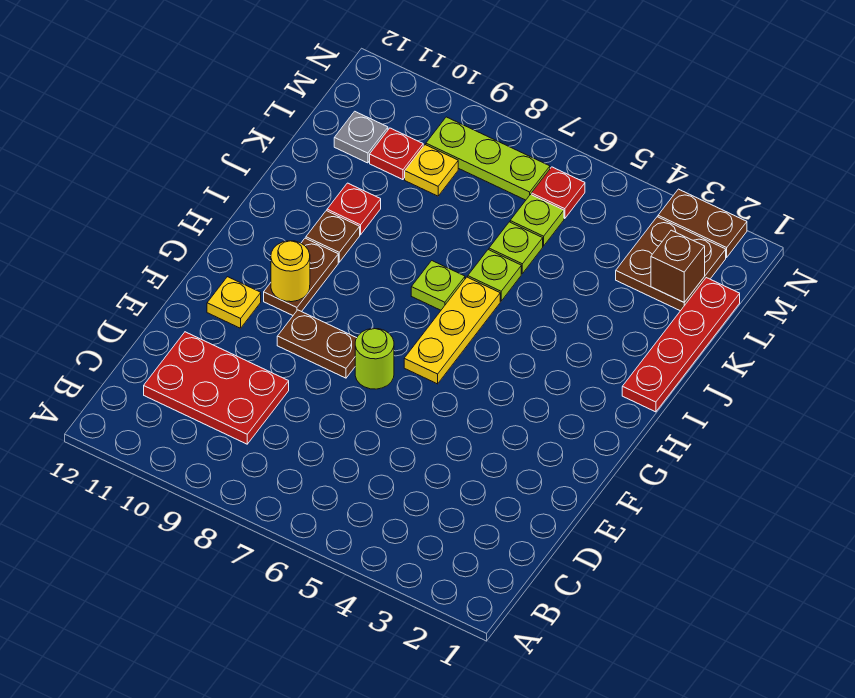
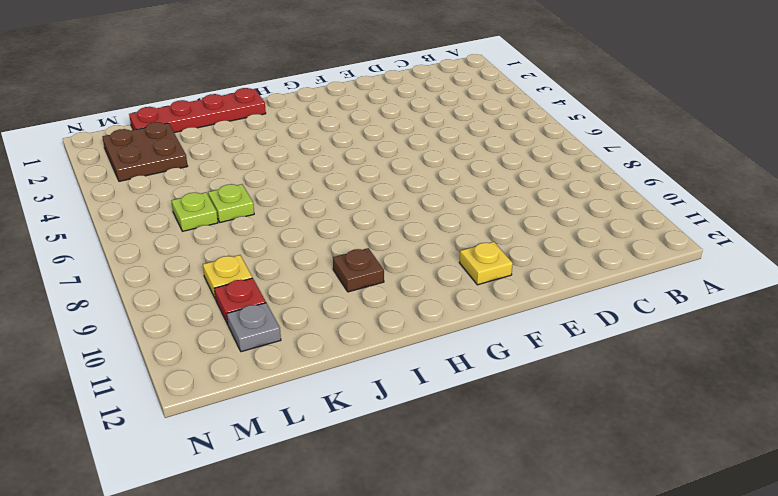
none -> red 2x3 plate [144,332,289,444]
none -> lime 1x1 round brick [355,328,394,389]
none -> brown 1x2 plate [277,310,356,378]

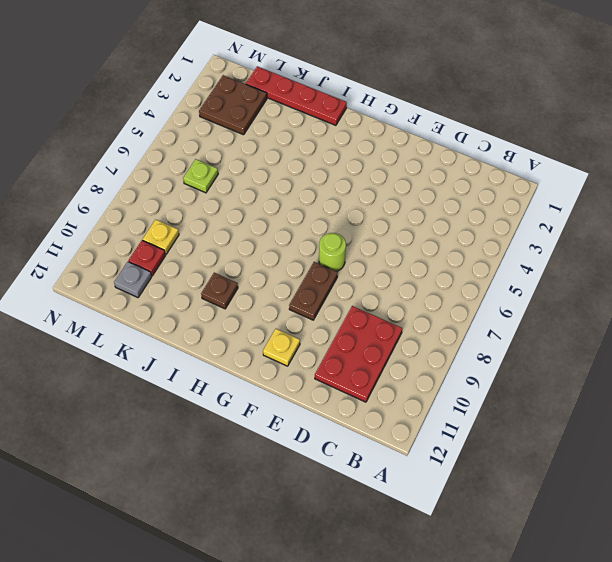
none -> yellow 1x3 plate [404,277,500,384]
none -> brown 1x2 plate [264,238,338,315]
none -> lime 1x1 plate [411,261,465,310]

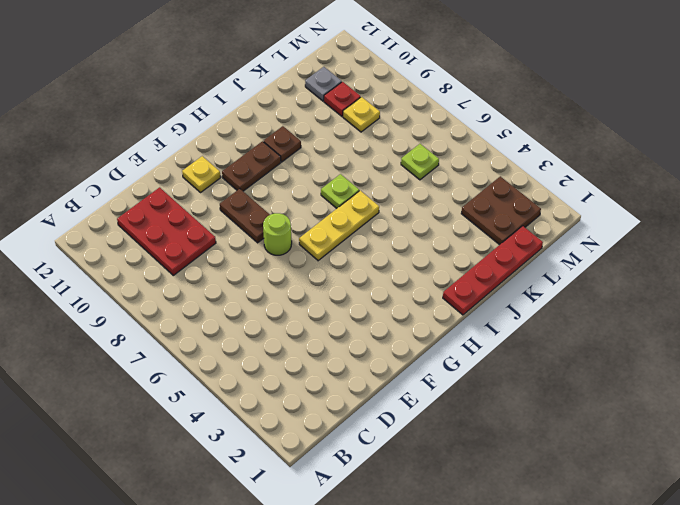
none -> lime 1x1 plate [468,250,521,301]
none -> red 1x1 plate [327,183,381,235]
none -> lime 1x1 plate [489,222,543,273]

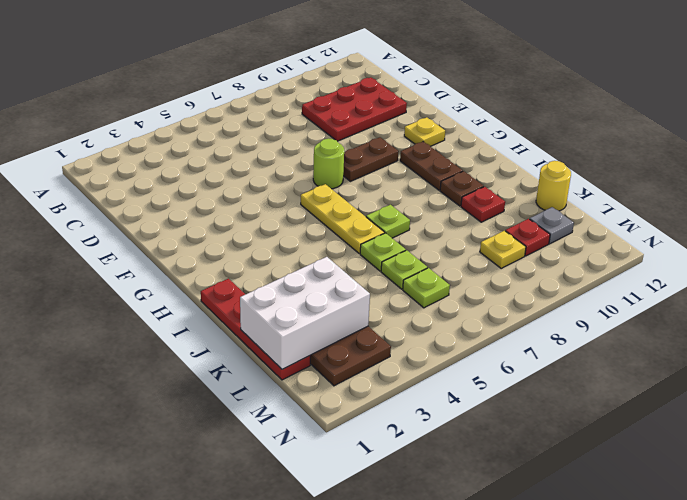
white 2x3 brick [240,257,370,369] -> brown 1x1 brick [651,230,705,302]
yellow 1x1 round brick [536,161,571,211] -> yellow 1x1 round brick moved to [271,241,310,302]
none -> red 1x1 plate [531,167,585,219]
none -> lime 1x3 plate [426,117,550,200]
none -> brown 1x2 plate [658,189,747,257]

